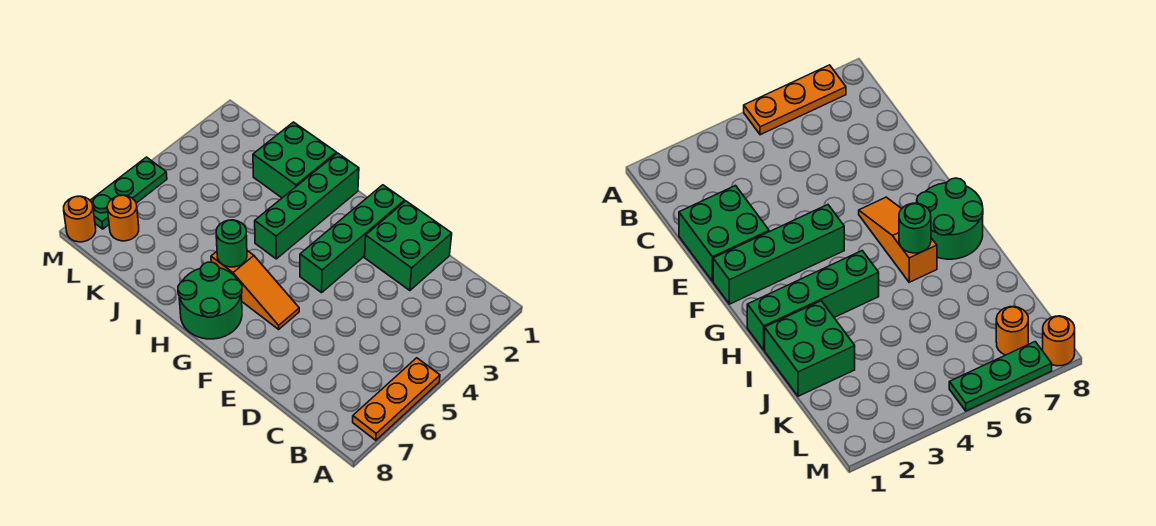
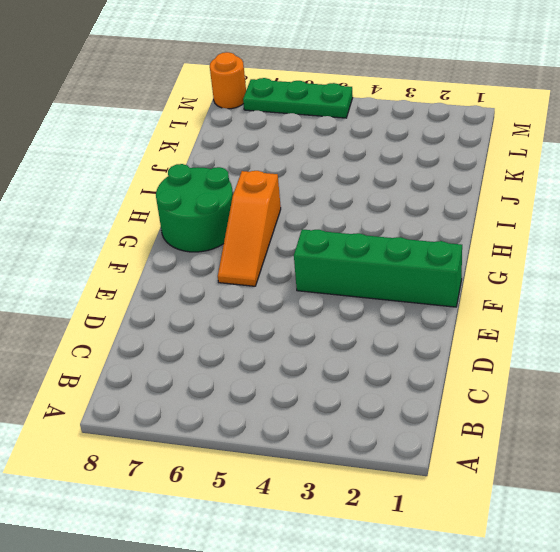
none -> orange 1x3 plate [353,358,440,440]
none -> green 2x2 brick [365,201,452,291]

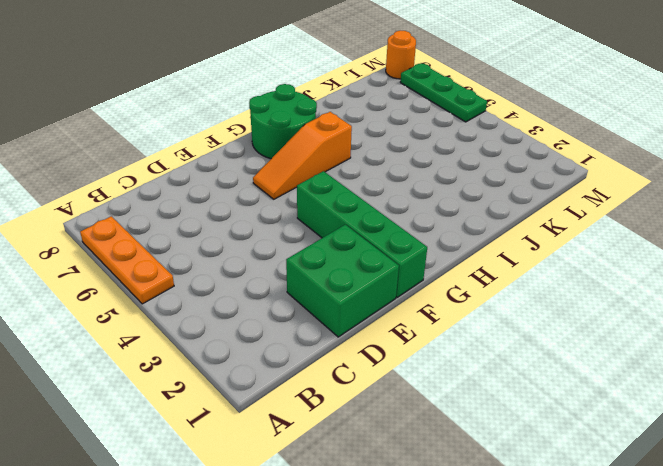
none -> green 1x4 brick [255,153,359,259]
none -> green 2x2 brick [253,122,336,198]

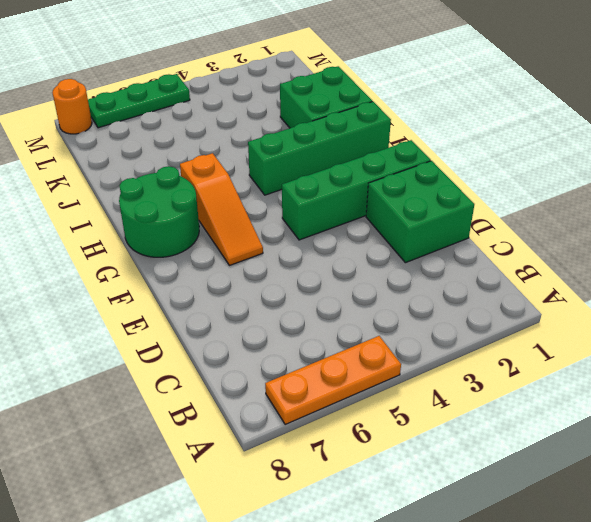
none -> orange 1x1 round brick [107,195,139,241]
none -> green 1x1 round brick [216,220,247,267]

